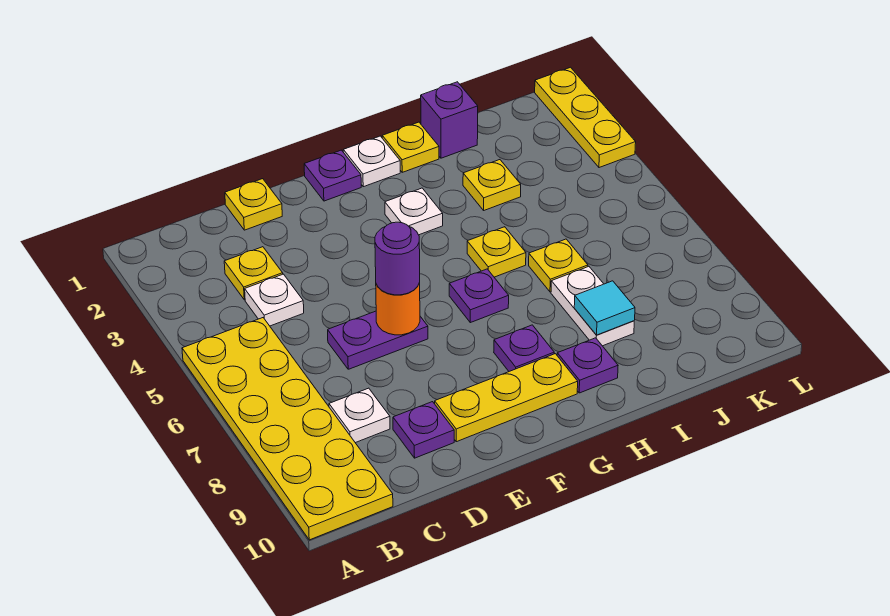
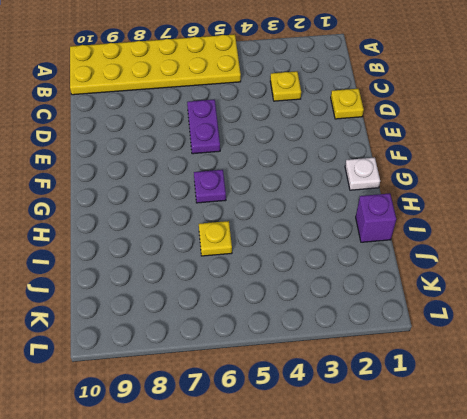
none -> white 1x1 plate [245,274,304,326]
none -> white 1x1 plate [329,388,390,443]
none -> purple 1x1 plate [393,402,454,458]

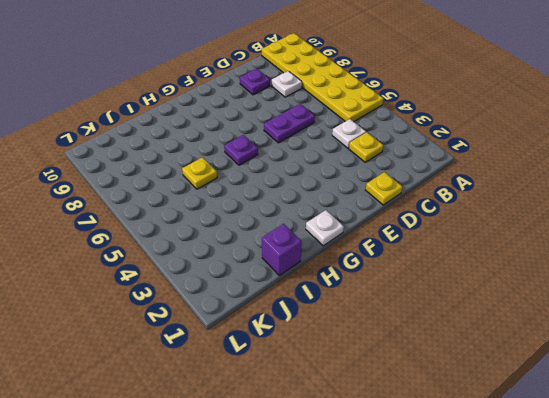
none -> yellow 1x3 plate [435,354,578,442]
none -> purple 1x1 plate [304,150,361,201]
none -> white 1x1 plate [385,188,443,235]

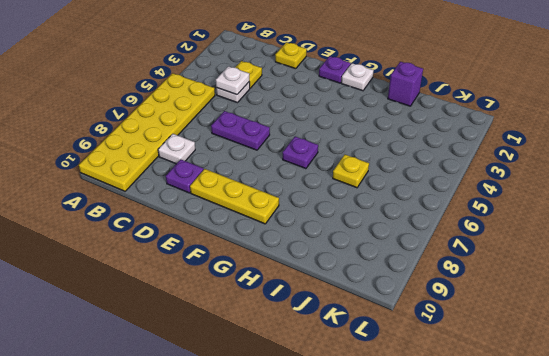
white 1x1 plate [216,66,249,95] -> white 1x1 plate moved to [385,188,443,235]
none -> purple 1x1 plate [494,325,554,371]
none -> yellow 1x1 plate [382,122,439,172]
none -> yellow 1x1 plate [467,227,526,277]

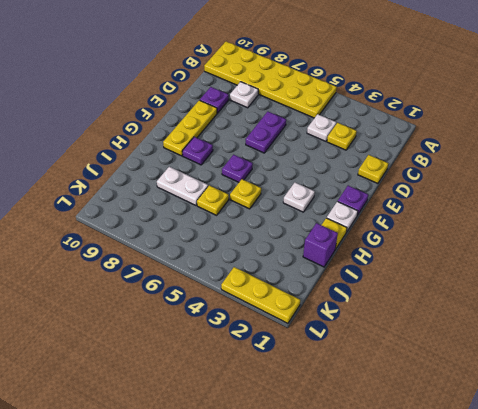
none -> purple 1x1 plate [557,338,618,393]
none -> yellow 1x1 plate [463,160,521,210]
none -> orange 1x1 round brick [376,283,420,335]

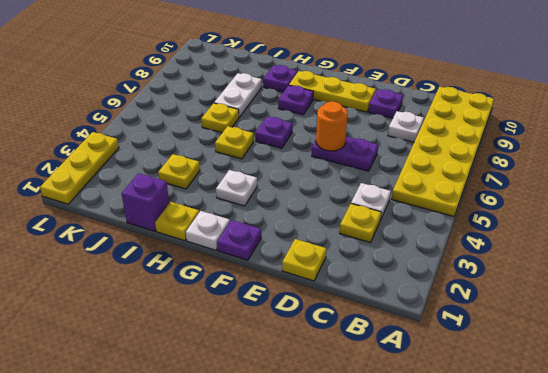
none -> cyan 1x1 tile [574,281,635,335]
none -> purple 1x1 round brick [375,222,420,295]

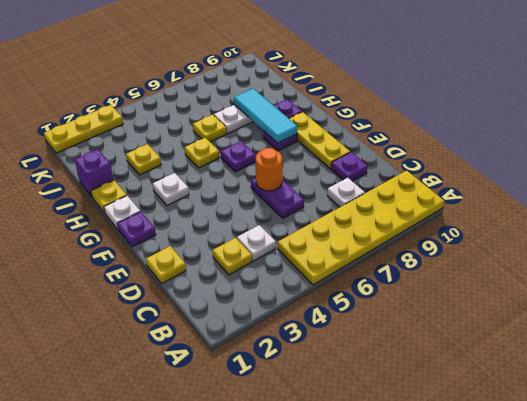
cyan 1x3 tile [234,88,298,143] -> cyan 1x1 tile [574,281,635,335]
none -> purple 1x1 round brick [375,222,420,295]

